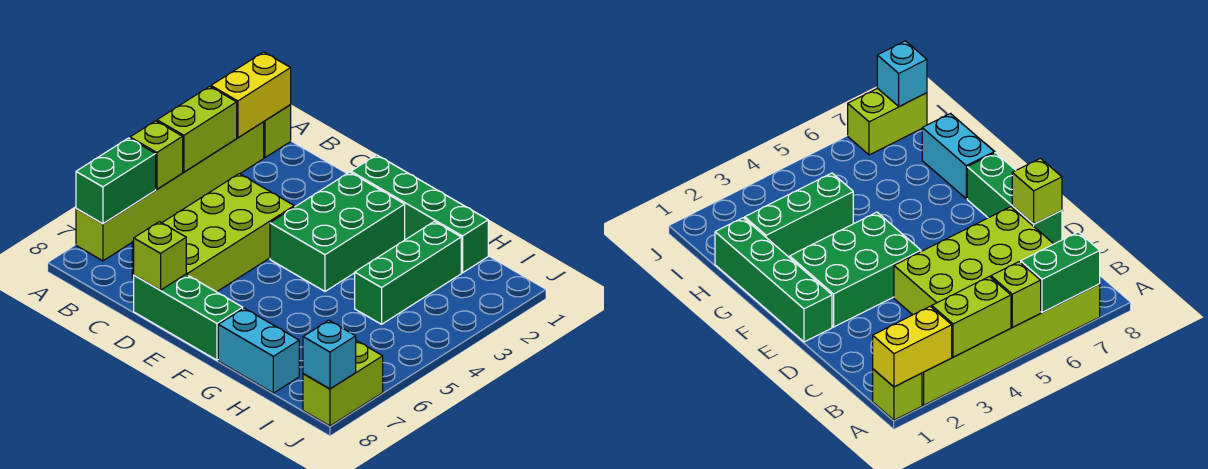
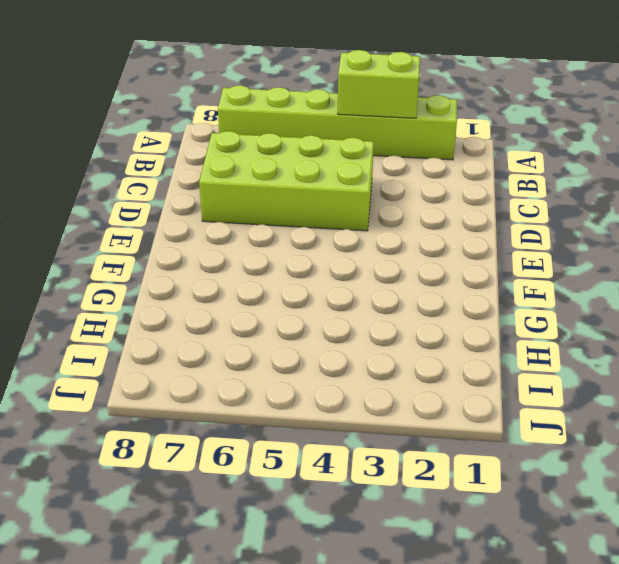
none -> lime 1x1 brick [264,105,291,158]
none -> green 1x3 brick [134,274,243,360]
none -> green 1x4 brick [351,155,488,273]

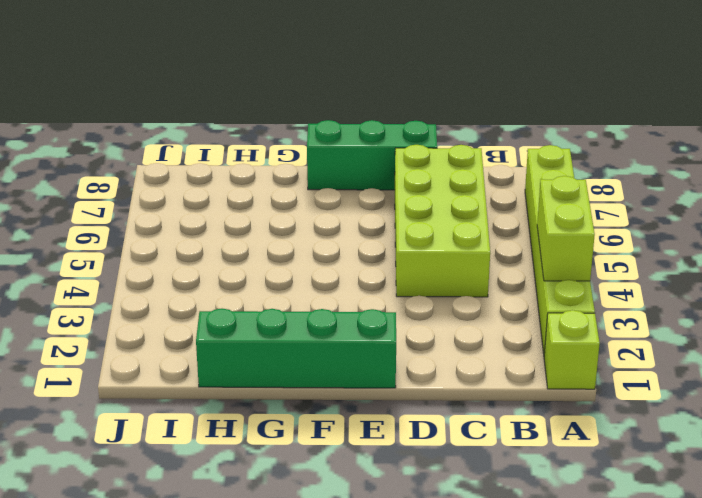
none -> green 2x3 brick [270,172,405,291]
none -> cyan 1x2 brick [218,308,299,393]
none -> green 1x3 brick [355,221,461,324]

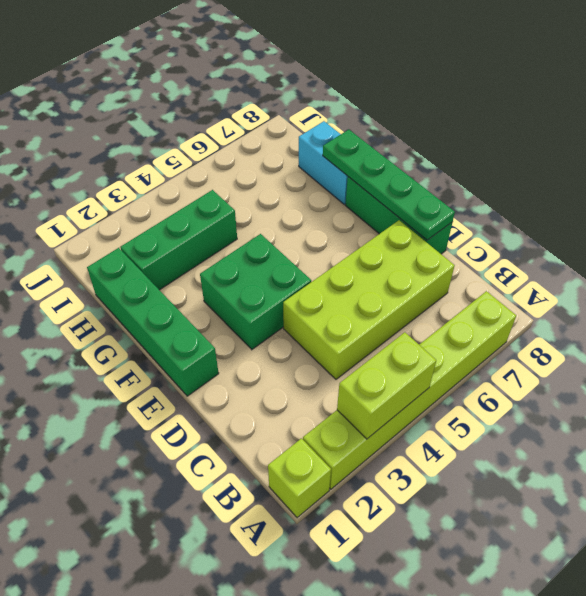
green 1x4 plate [323,130,455,240] -> lime 1x1 brick [134,222,186,290]
green 2x2 brick [200,234,311,349] -> green 2x3 brick [270,172,405,291]
none -> lime 1x2 brick [303,341,383,426]
none -> yellow 1x2 brick [211,52,291,138]
none -> lime 1x1 brick [130,121,183,189]

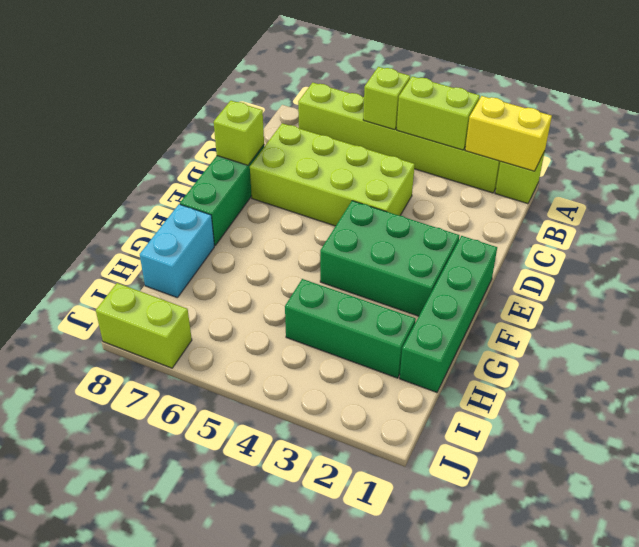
none -> green 1x2 brick [76,138,156,224]
none -> cyan 1x1 brick [303,320,356,389]

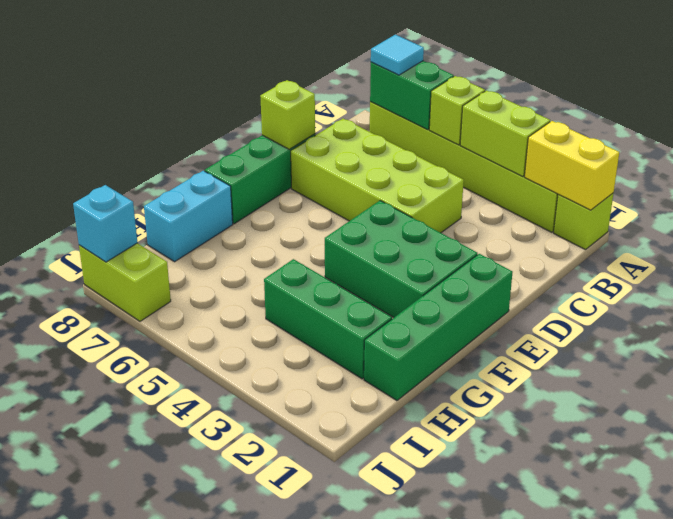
cyan 1x1 tile [371,35,424,75] -> none

